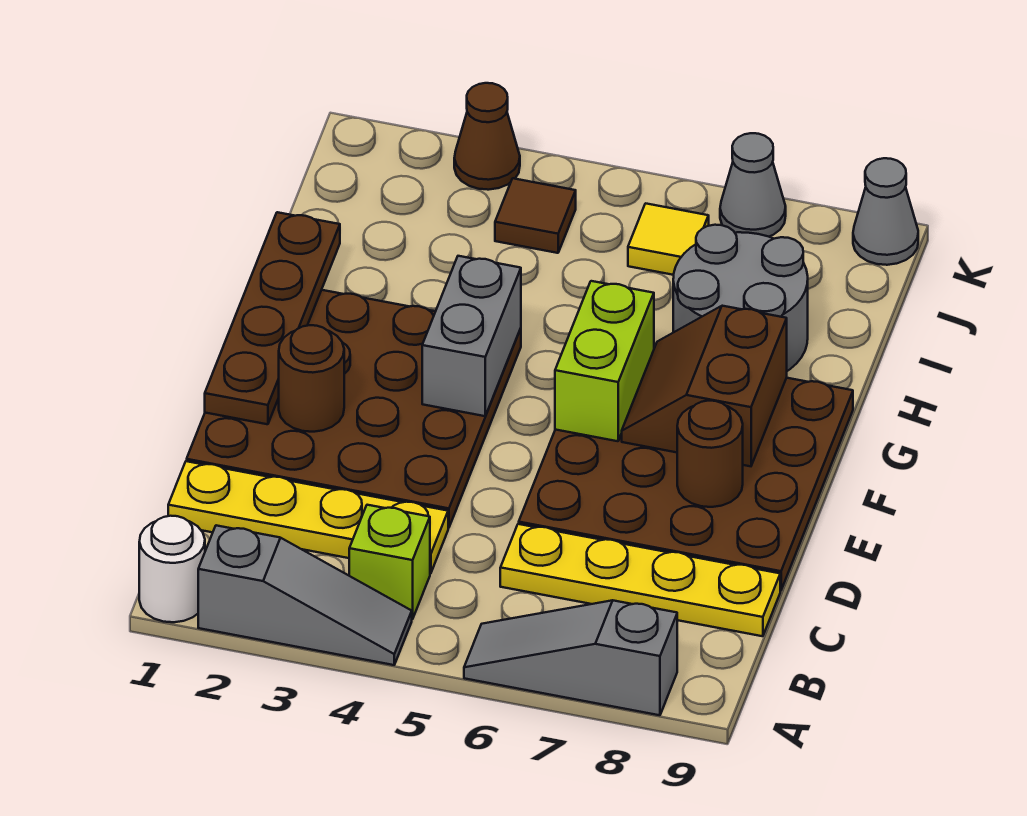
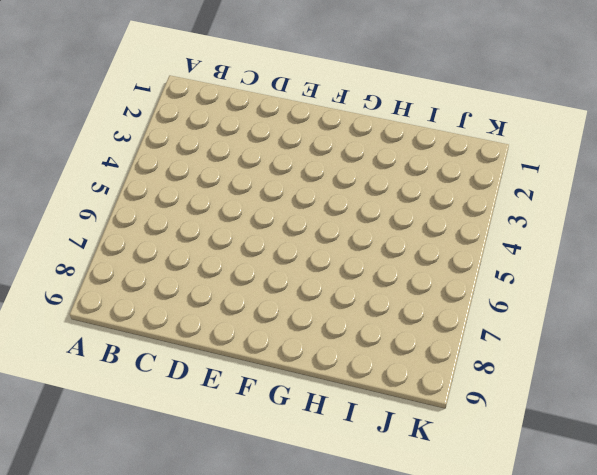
none -> white 1x1 round brick [139,516,205,622]
none -> grey 1x3 slope [198,525,412,665]
none -> grey 1x3 slope [464,600,677,715]

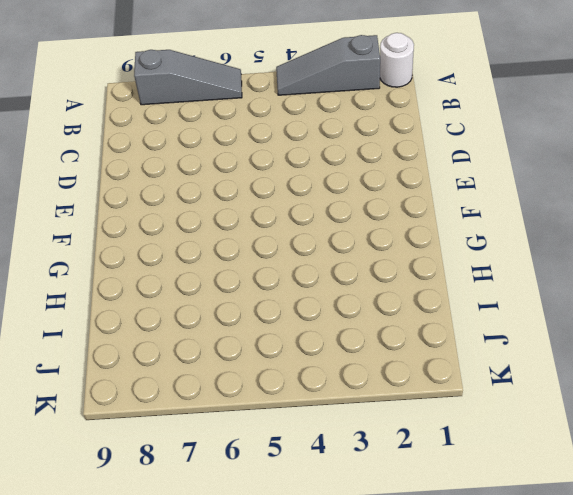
none -> lime 1x1 brick [349,505,430,619]
none -> yellow 1x4 plate [168,461,448,574]
none -> yellow 1x4 plate [500,524,780,636]

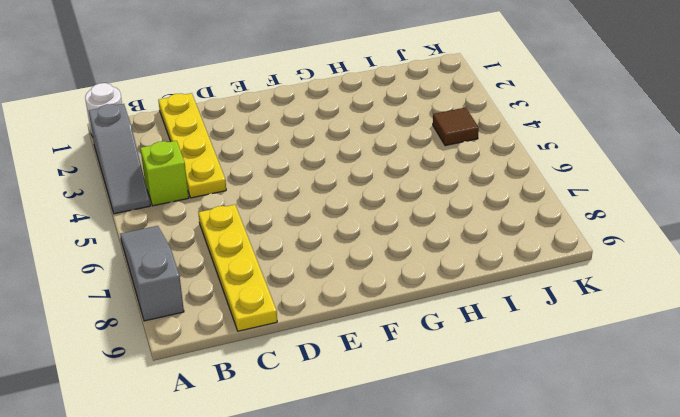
none -> brown 4x4 plate [187,290,521,528]
none -> brown 4x4 plate [519,378,853,591]
none -> grey 2x2 round brick [673,225,808,371]

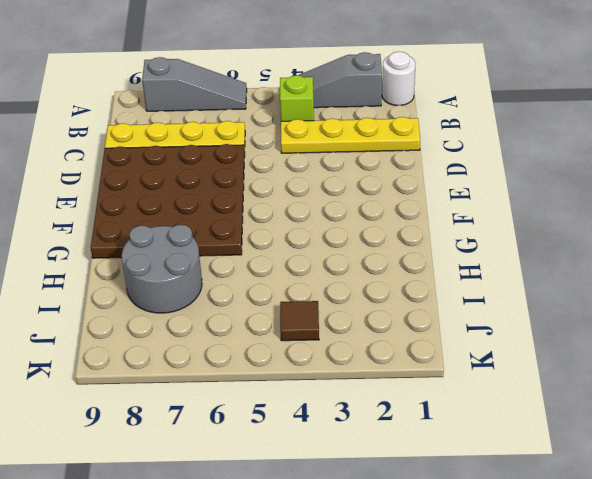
none -> brown 4x4 plate [187,290,521,528]
none -> yellow 1x1 tile [628,203,709,275]
none -> brown 1x1 cone [454,83,520,190]

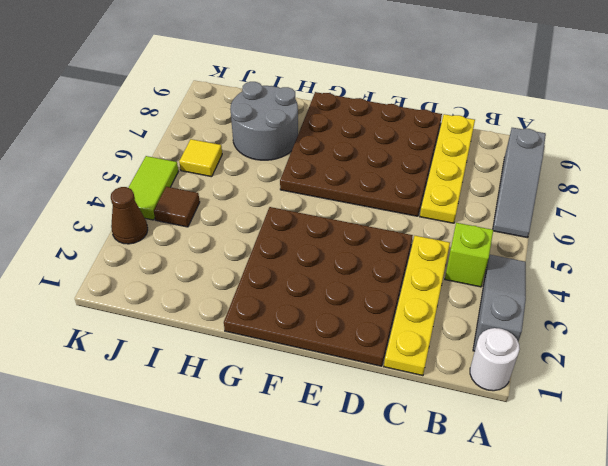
lime 1x2 tile [128,156,178,220] -> none
none -> grey 1x1 cone [720,133,786,237]
none -> grey 1x1 cone [853,158,918,265]
none -> brown 1x4 plate [205,212,340,424]

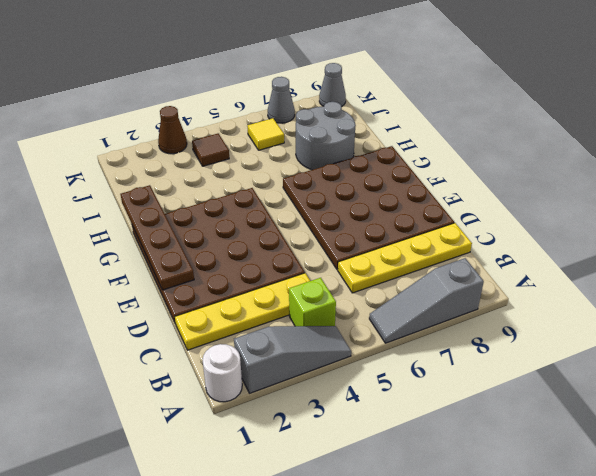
none -> brown 1x1 round brick [279,325,344,432]
none -> brown 1x1 round brick [677,401,743,507]
none -> grey 1x2 brick [422,256,521,416]

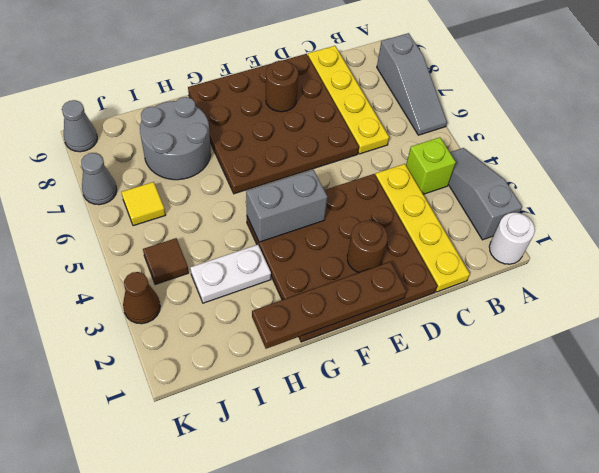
white 1x2 plate [190,245,271,303] -> none
none -> lime 1x2 brick [555,281,654,441]
none -> brown 2x2 slope [622,306,787,466]

